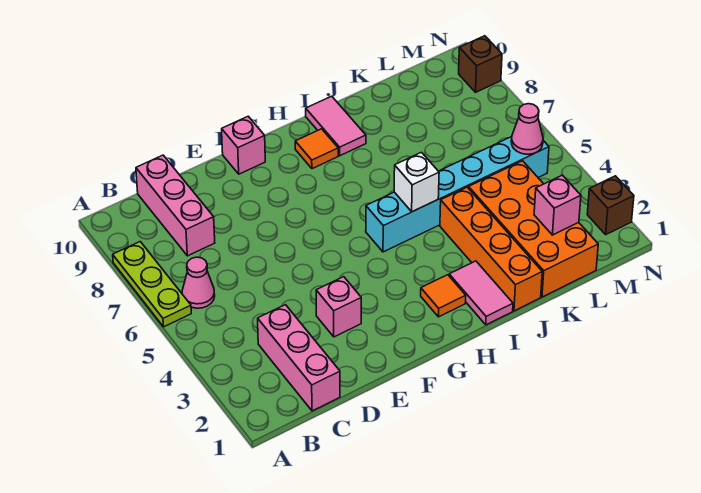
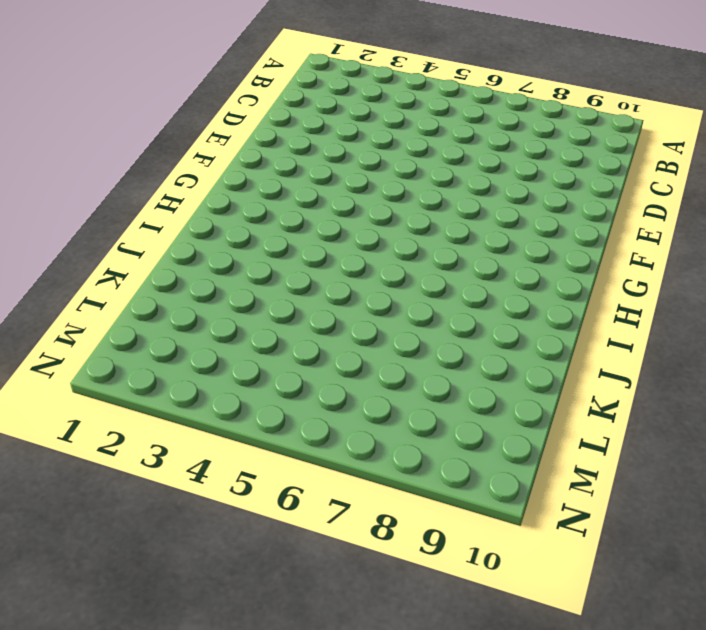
none -> lime 1x3 plate [113,242,191,327]
none -> pink 1x1 cone [182,257,215,308]
none -> pink 1x3 brick [258,305,340,411]

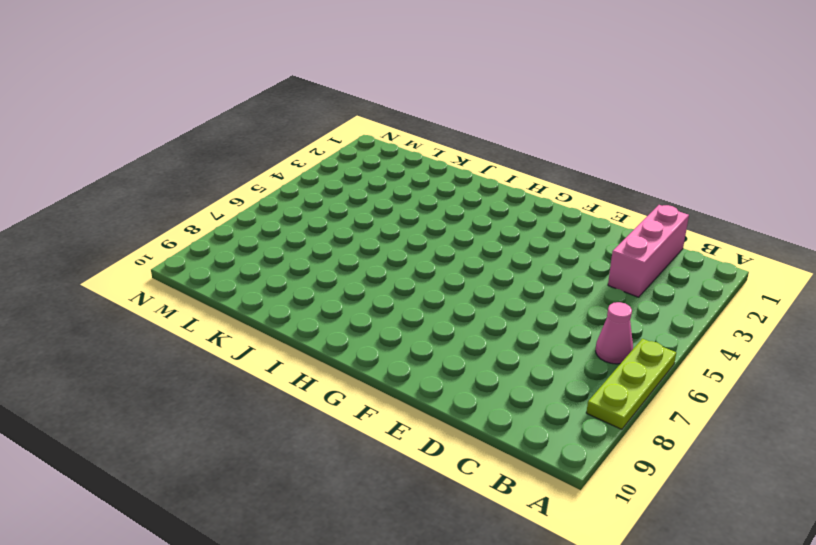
none -> pink 1x3 brick [136,155,215,256]
none -> pink 1x1 brick [316,277,361,337]
none -> pink 1x1 brick [222,116,265,174]

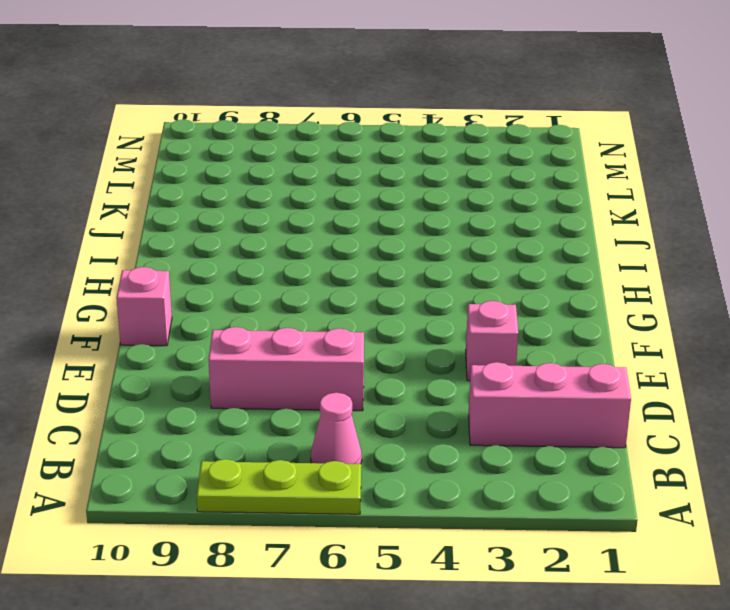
pink 1x3 brick [208,327,364,411] -> pink 1x3 brick moved to [136,155,215,256]
none -> orange 1x1 tile [421,275,466,317]
none -> cyan 1x6 brick [366,137,549,252]
none -> orange 1x1 tile [295,129,338,169]

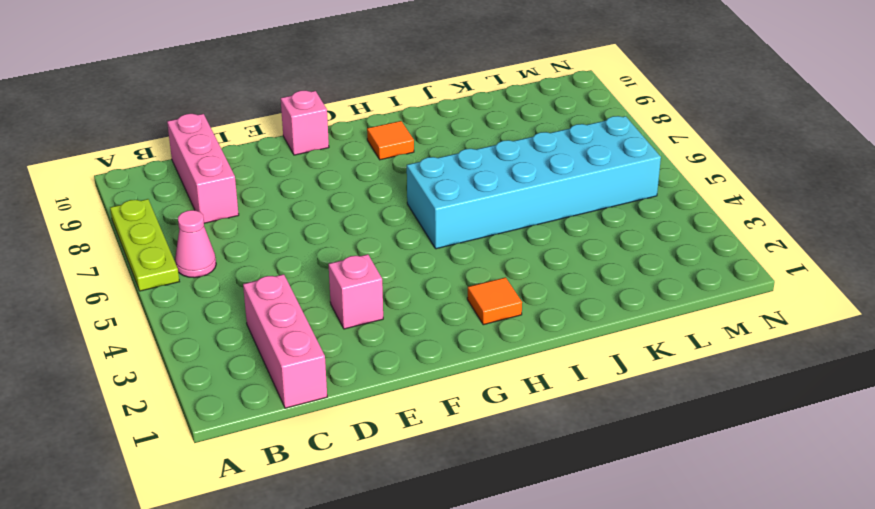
cyan 2x6 brick [407,116,661,249] -> cyan 1x6 brick [366,137,549,252]
none -> pink 1x2 tile [449,261,513,325]
none -> pink 1x2 tile [306,96,366,156]
none -> orange 1x4 brick [440,187,542,311]

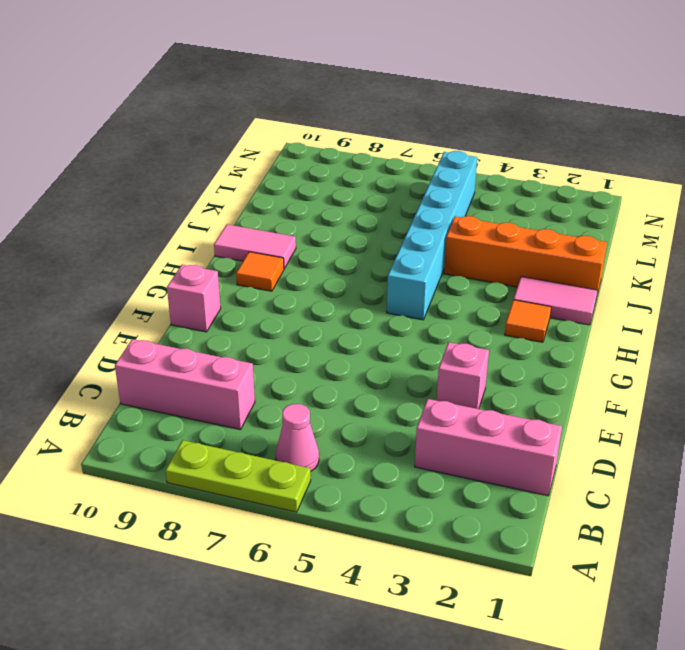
none -> orange 2x4 brick [469,161,598,297]
none -> brown 1x1 brick [587,176,634,234]
none -> brown 1x1 brick [459,36,502,92]

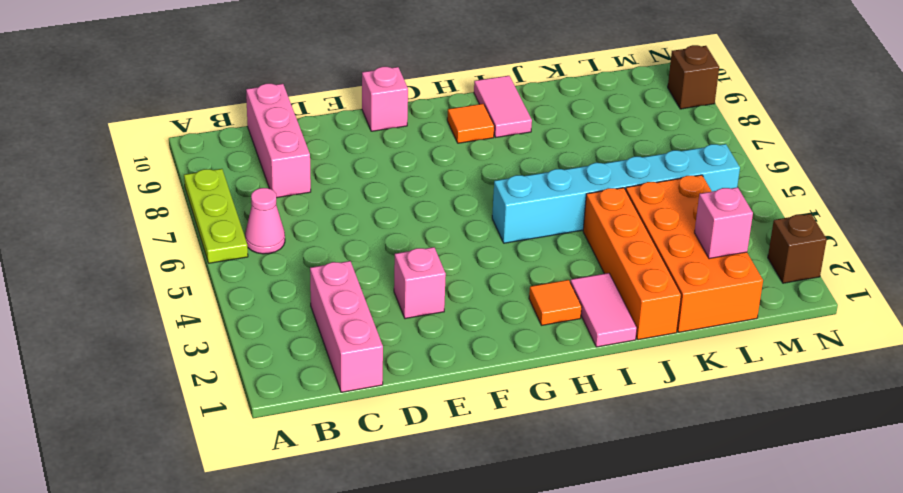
none -> white 1x1 brick [394,152,439,212]
none -> pink 1x1 cone [511,104,543,154]

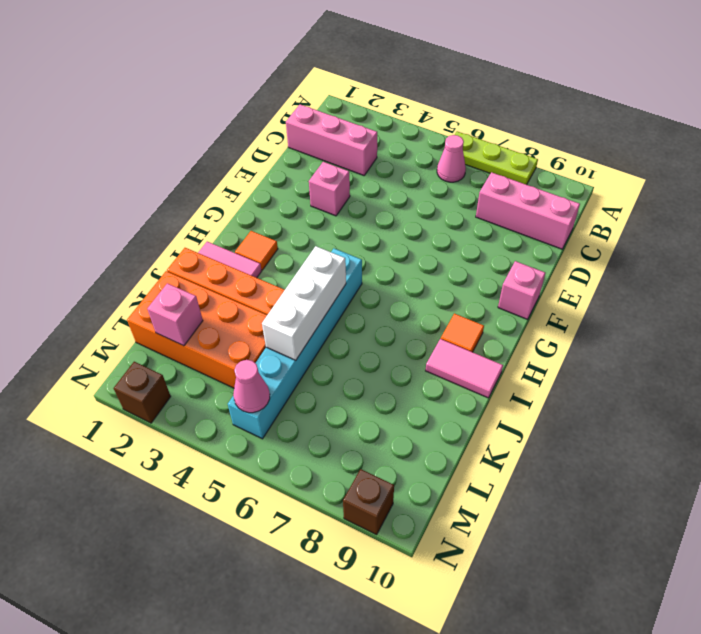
white 1x3 brick [262,246,346,360] -> white 1x1 brick [394,152,439,212]

